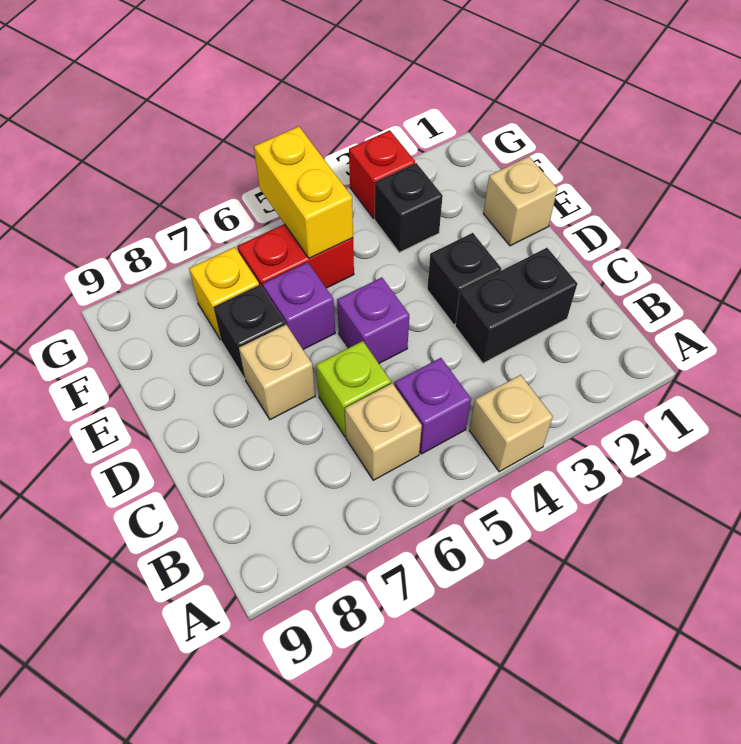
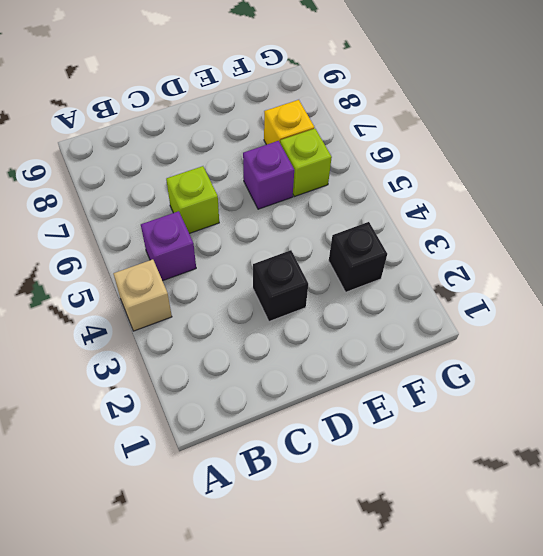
lime 1x1 brick [280,129,332,197] -> red 1x2 brick [237,224,354,288]
none -> tan 1x1 brick [345,383,422,480]
none -> black 1x2 brick [455,248,577,363]
none -> purple 1x1 brick [337,277,409,363]

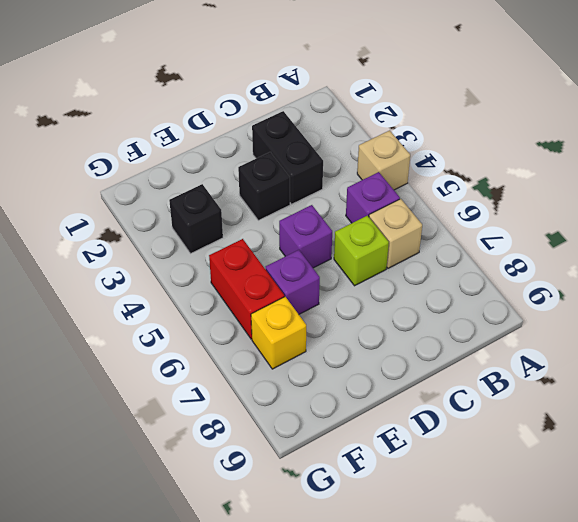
none -> tan 1x1 brick [239,325,315,420]
none -> tan 1x1 brick [484,157,557,246]
none -> black 1x1 brick [214,285,285,379]

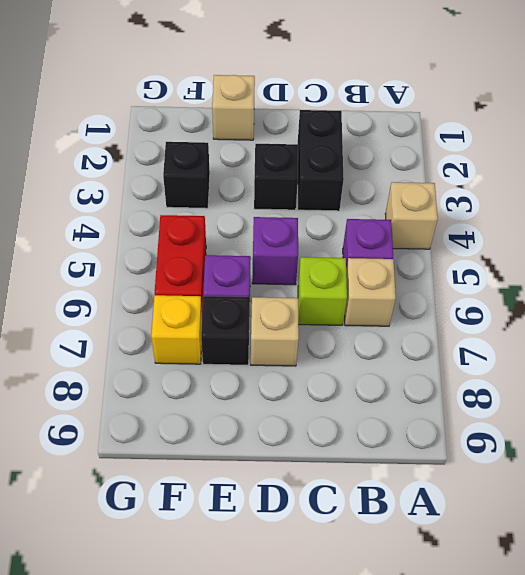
none -> red 1x1 brick [349,130,415,219]
none -> yellow 1x2 brick [254,127,353,259]

